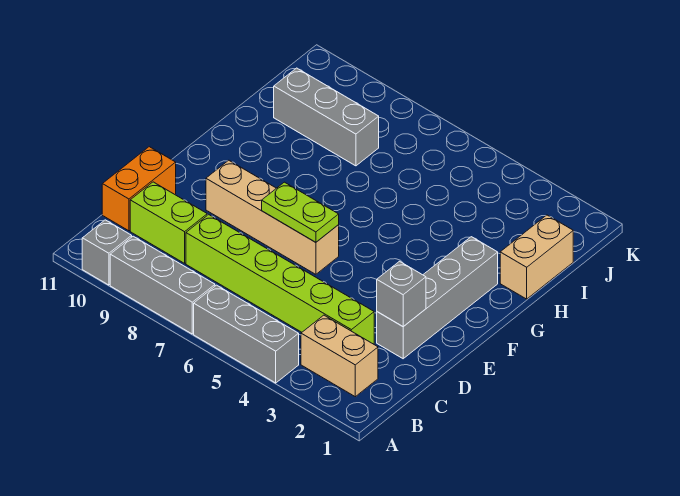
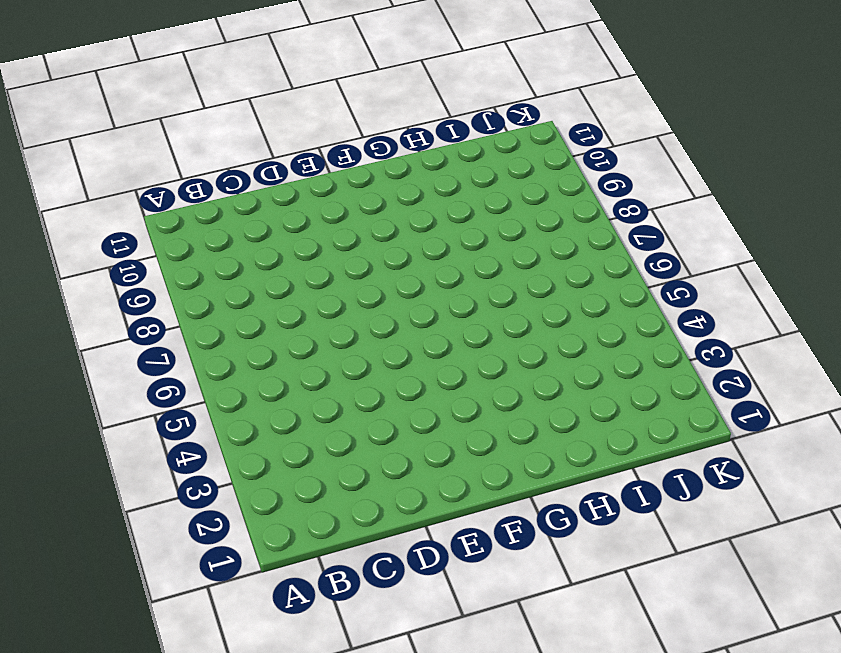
none -> grey 1x3 brick [194,285,299,383]
none -> grey 1x3 brick [110,236,215,334]
none -> grey 1x1 brick [82,220,132,285]

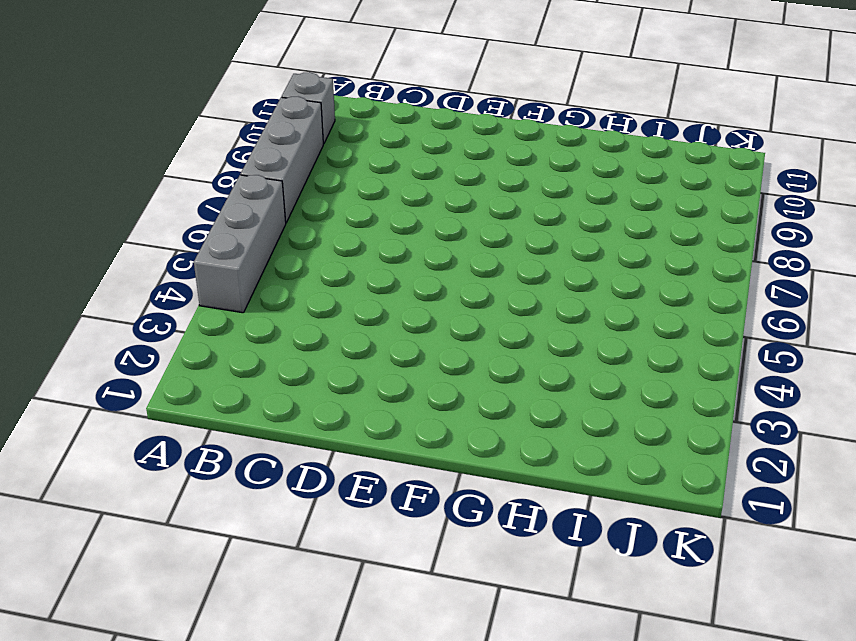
none -> tan 1x2 brick [301,315,378,397]
none -> lime 1x6 brick [186,215,374,344]
none -> lime 1x2 brick [130,182,207,263]

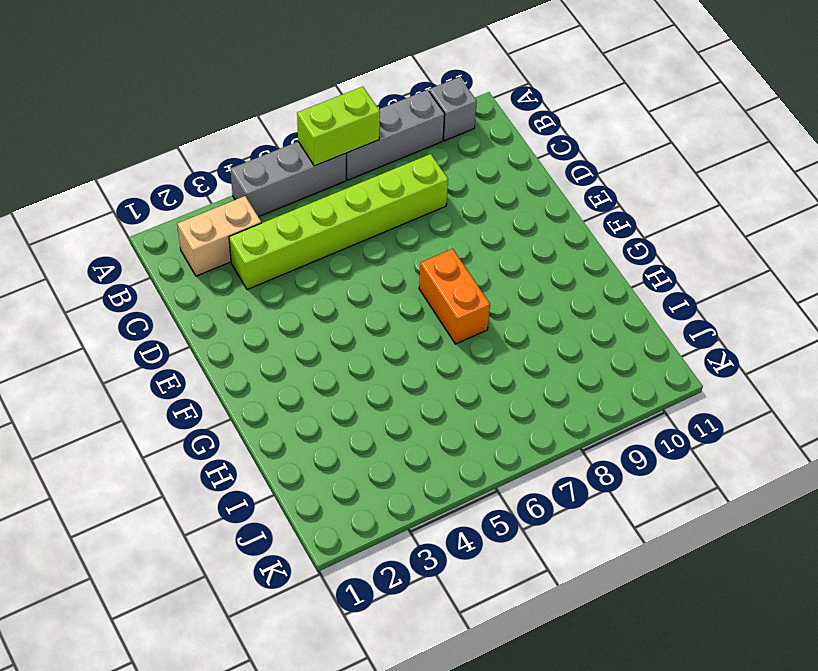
lime 1x2 brick [297,87,380,166] -> lime 1x2 brick moved to [130,182,207,263]
orange 1x2 brick [419,249,490,344] -> orange 1x2 brick moved to [102,147,176,231]
none -> grey 1x4 brick [377,237,498,359]
none -> tan 1x4 brick [206,160,339,274]
none -> tan 1x2 brick [500,215,573,299]

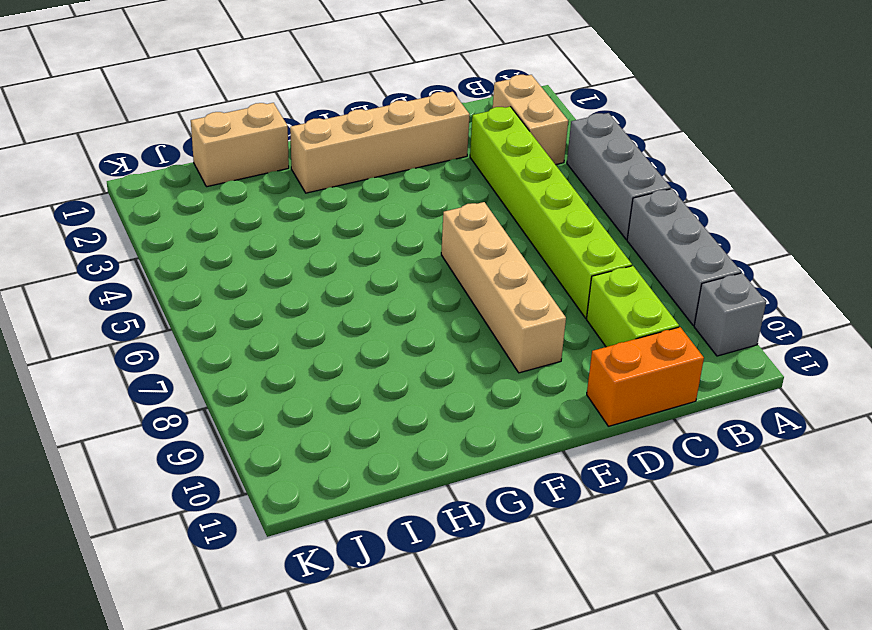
tan 1x4 brick [290,92,470,193] -> grey 1x4 brick [377,237,498,359]
none -> grey 1x3 brick [274,68,379,166]
none -> grey 1x1 brick [377,261,426,327]
none -> lime 1x2 plate [262,182,339,242]

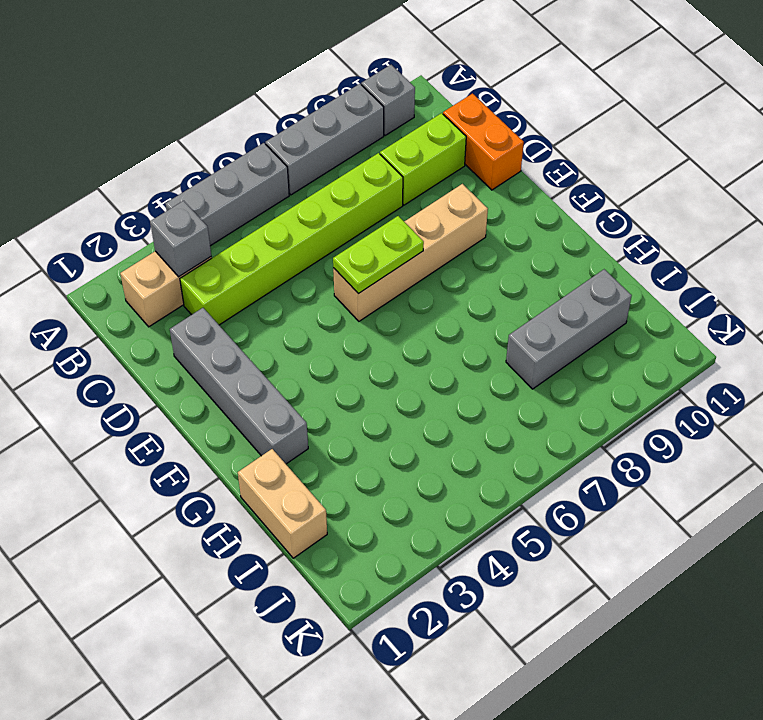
grey 1x1 brick [150,201,211,277] -> grey 1x1 brick moved to [377,261,426,327]

